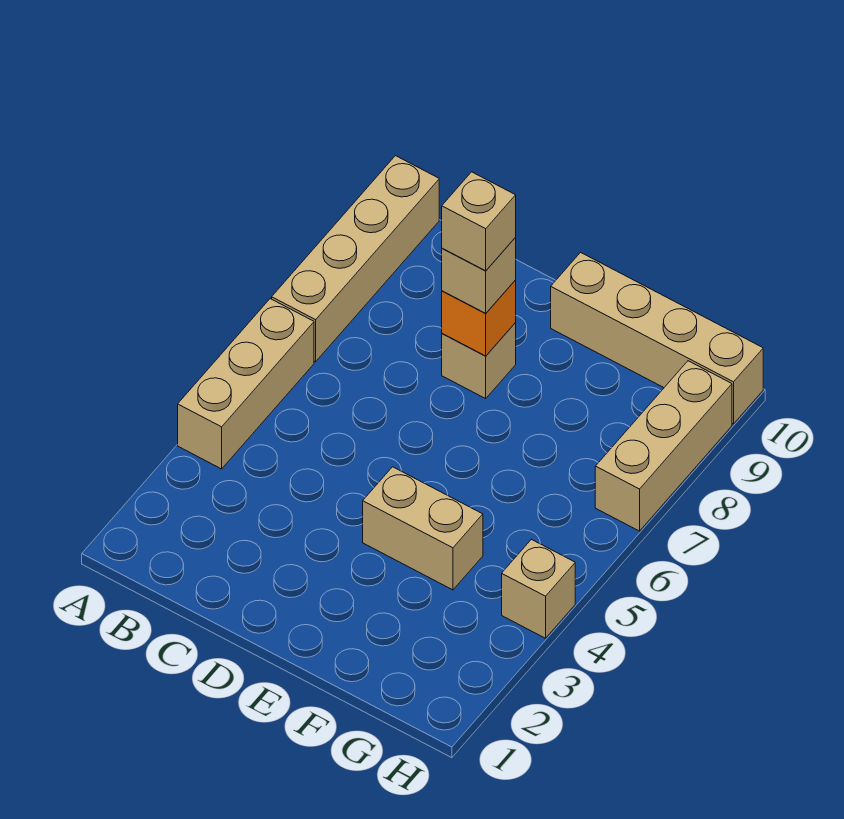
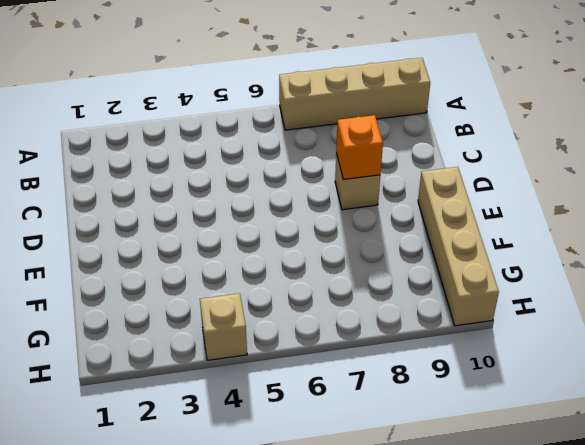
none -> tan 1x3 brick [178,299,314,469]
none -> tan 1x2 brick [363,467,483,590]

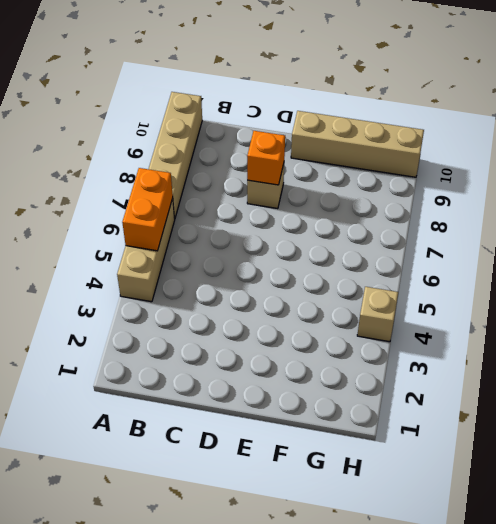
orange 1x2 brick [122,168,173,251] -> none
none -> tan 1x2 brick [363,467,483,590]
none -> tan 1x3 brick [595,361,732,531]

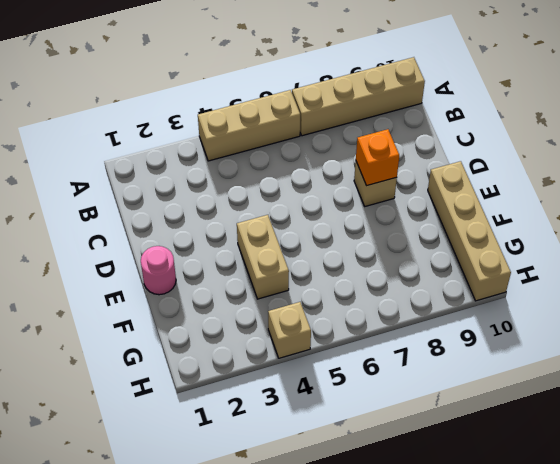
pink 1x1 round brick [141,246,176,295] -> none
none -> tan 1x3 brick [595,361,732,531]
none -> tan 1x1 brick [442,238,516,313]

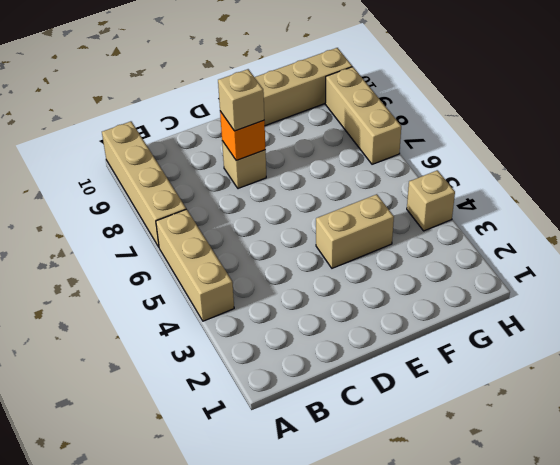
none -> tan 1x1 brick [442,172,516,271]

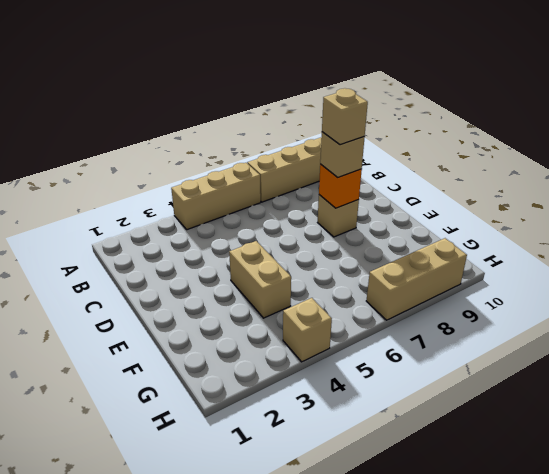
none -> tan 1x4 brick [551,252,763,424]

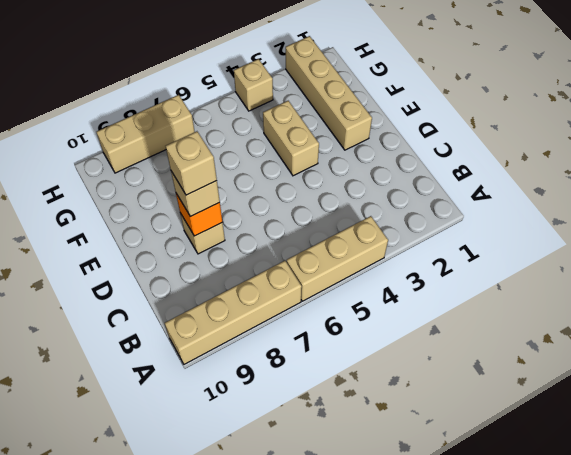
tan 1x4 brick [286,36,372,150] -> tan 1x4 brick moved to [551,252,763,424]

